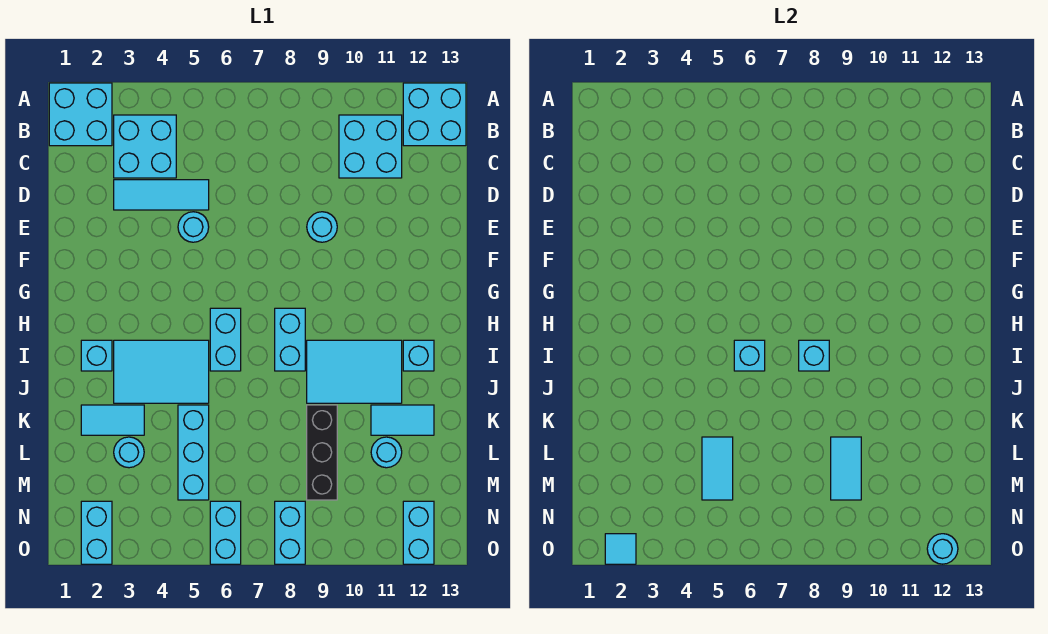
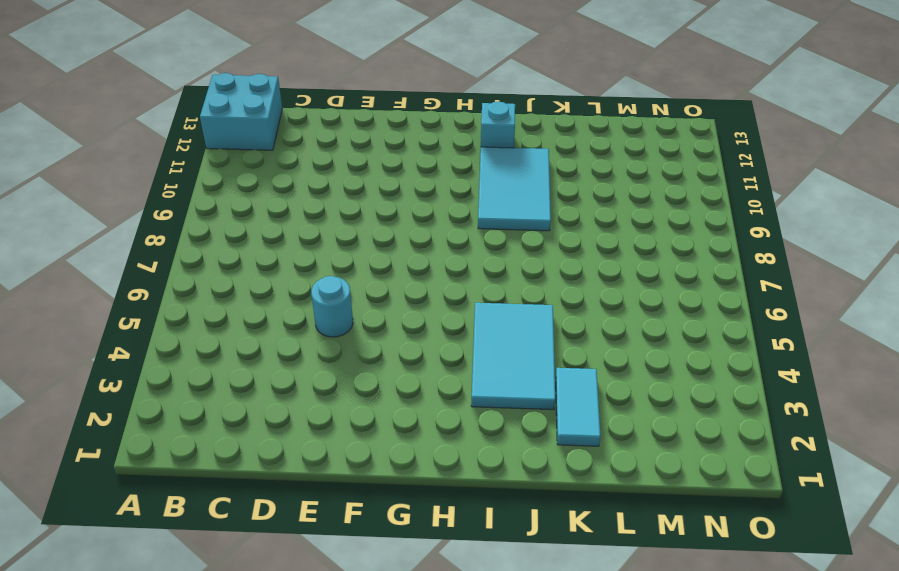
none -> cyan 2x2 brick [49,83,112,146]
none -> cyan 2x2 brick [114,115,176,178]
none -> cyan 2x2 brick [339,115,402,178]

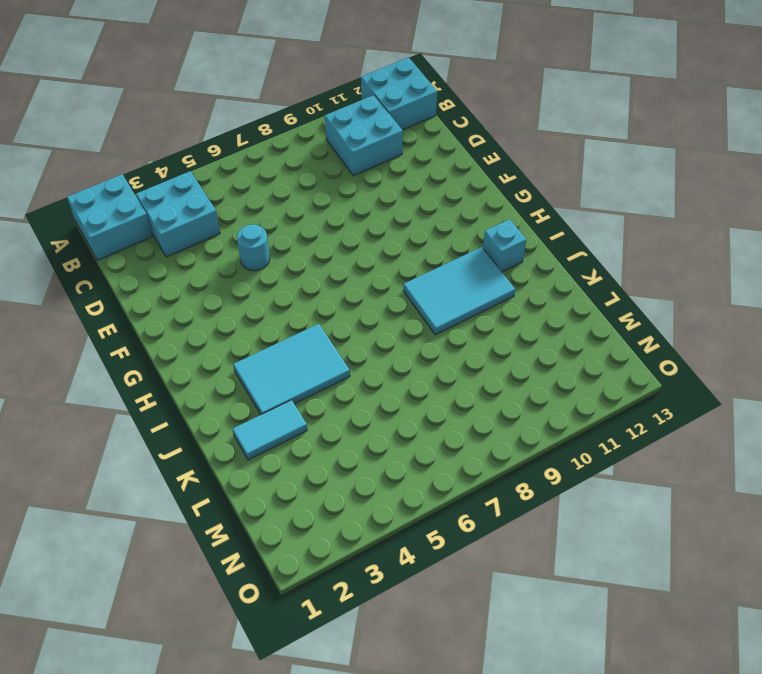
none -> cyan 1x3 tile [114,180,209,210]
none -> cyan 1x1 round brick [307,212,337,242]
none -> cyan 1x2 brick [210,308,241,371]

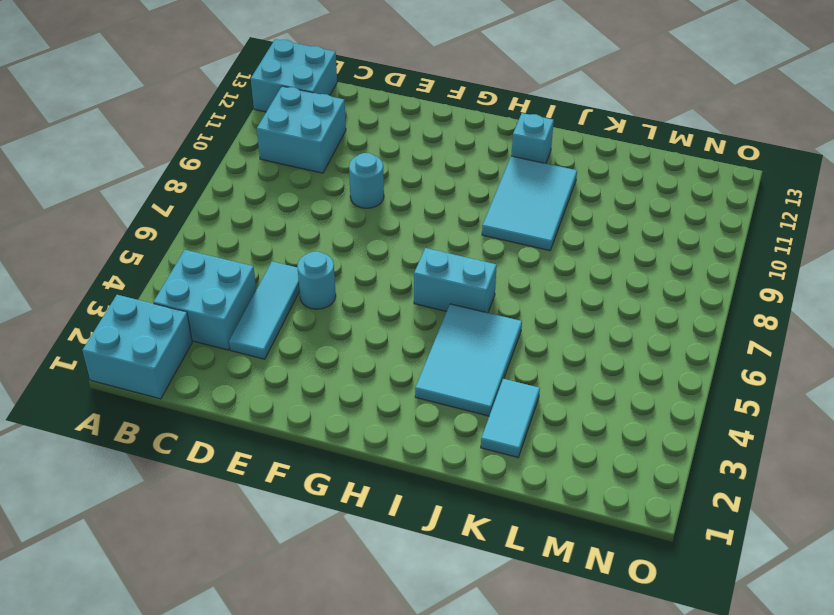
none -> cyan 1x2 brick [275,308,305,371]
none -> cyan 1x1 brick [81,340,112,371]
none -> cyan 1x3 brick [178,405,209,500]

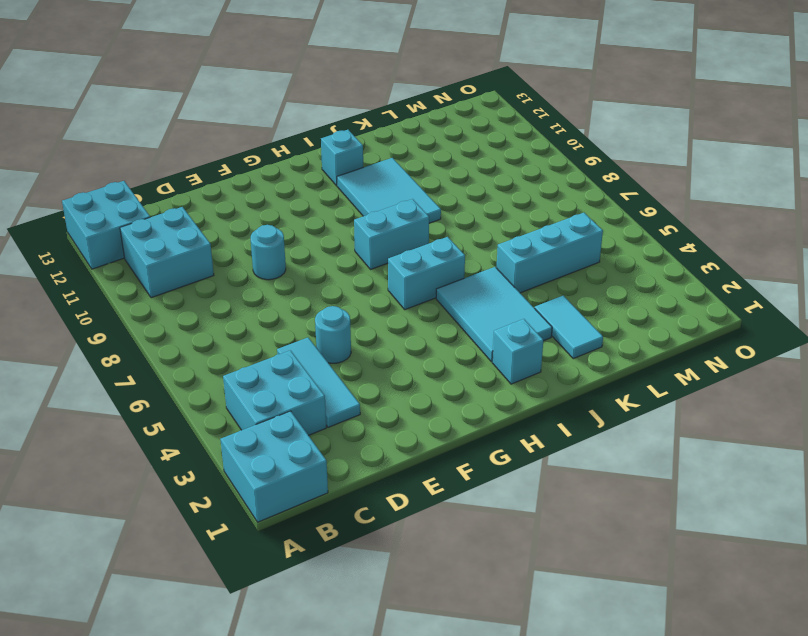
none -> black 1x3 brick [307,405,337,500]
none -> cyan 1x2 tile [371,405,434,435]
none -> cyan 1x1 round brick [114,437,144,468]

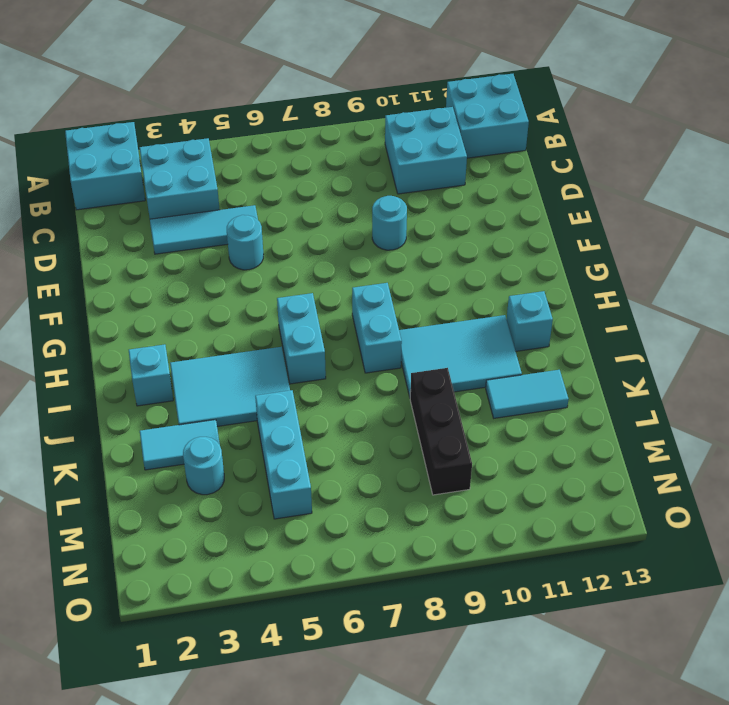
none -> cyan 1x1 round brick [371,437,402,468]
none -> cyan 1x2 brick [81,501,112,564]
none -> cyan 1x2 brick [210,501,241,564]

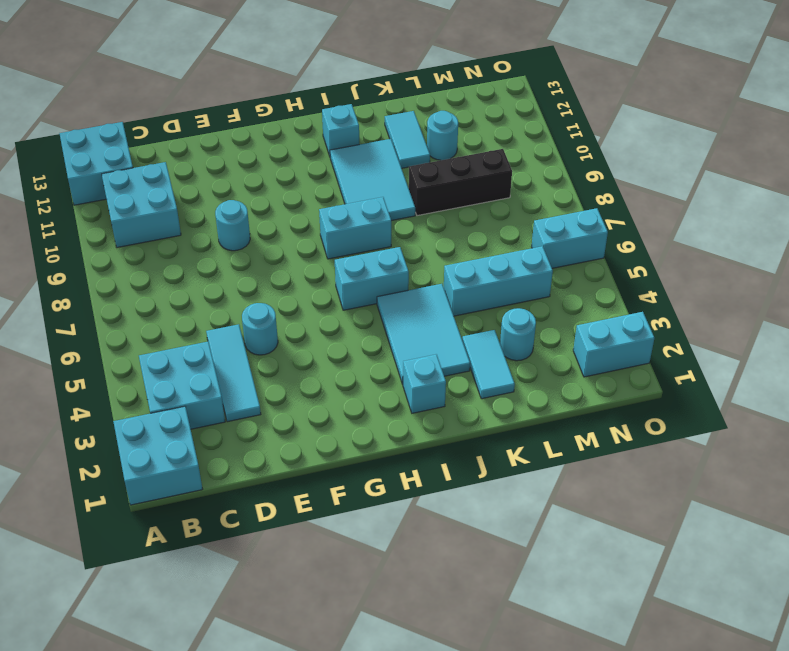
none -> cyan 1x2 brick [275,501,305,564]
none -> cyan 1x2 brick [403,501,434,564]
none -> cyan 1x1 brick [734,340,765,371]

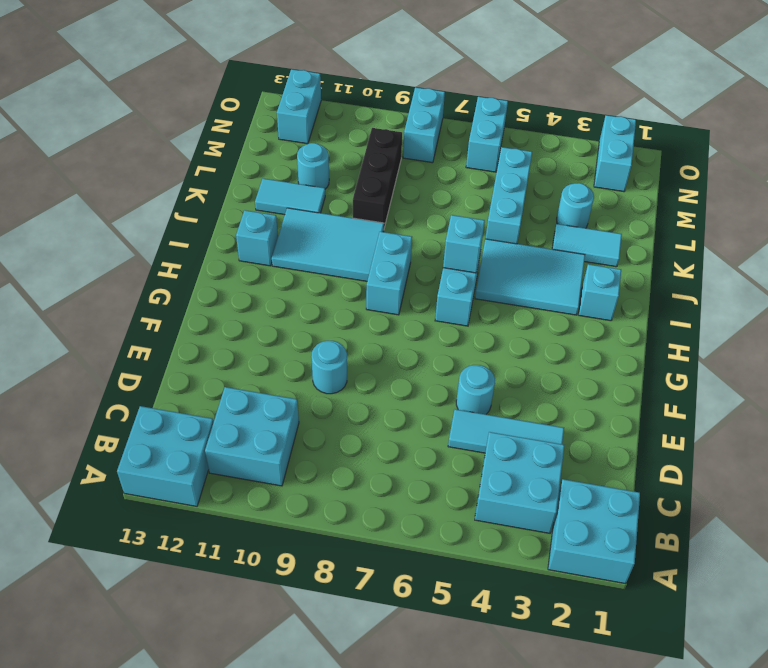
none -> cyan 1x1 brick [799,340,829,371]
none -> cyan 1x2 tile [702,437,733,500]
none -> cyan 1x2 tile [831,437,861,500]

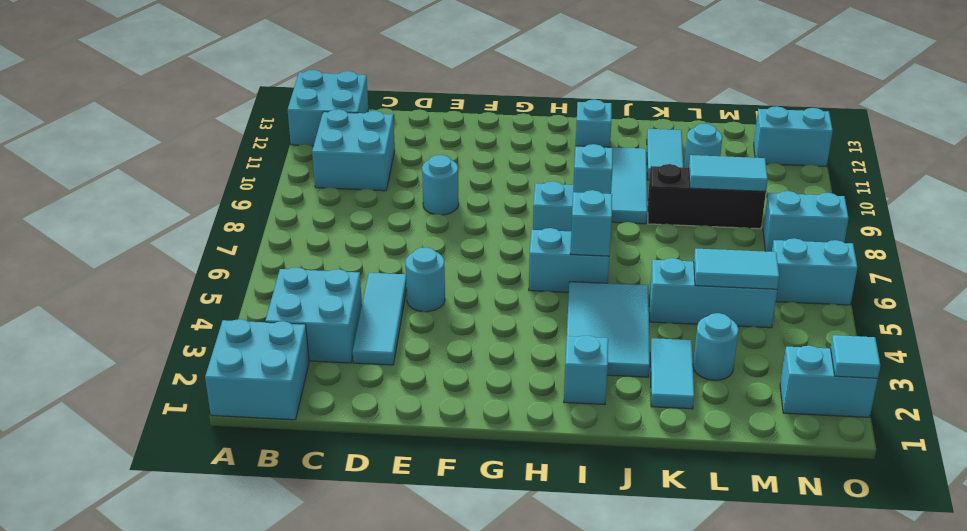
none -> cyan 1x1 round brick [927,534,958,564]

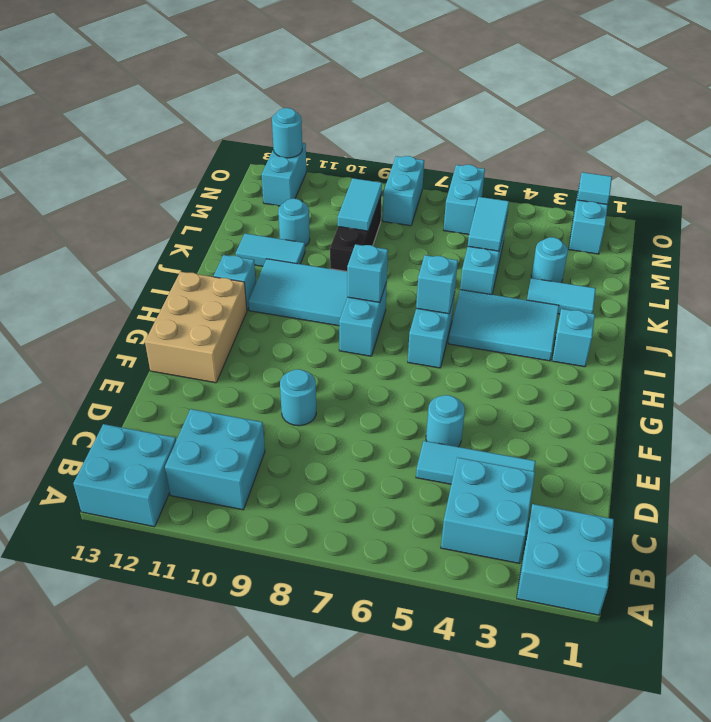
tan 2x3 brick [145,272,247,383] -> none

